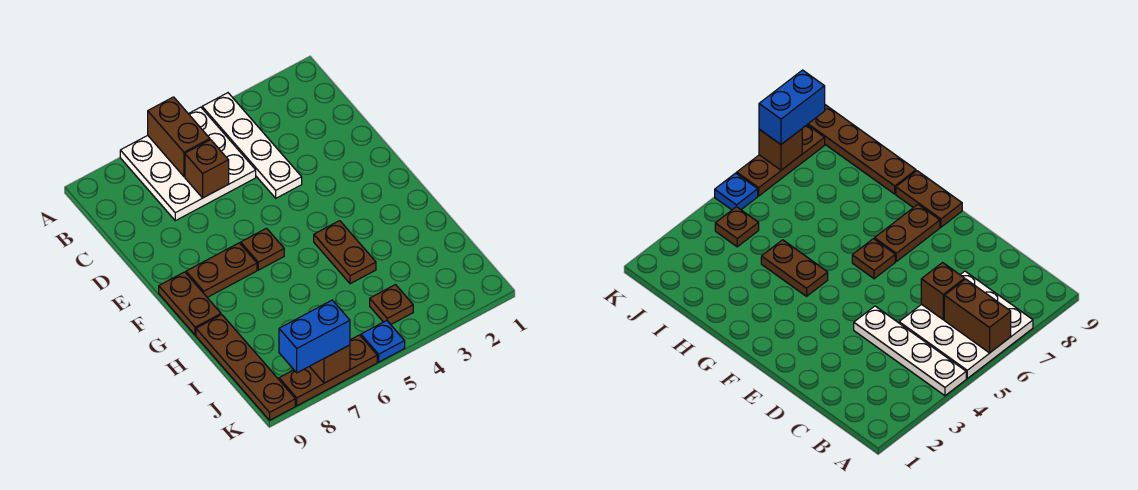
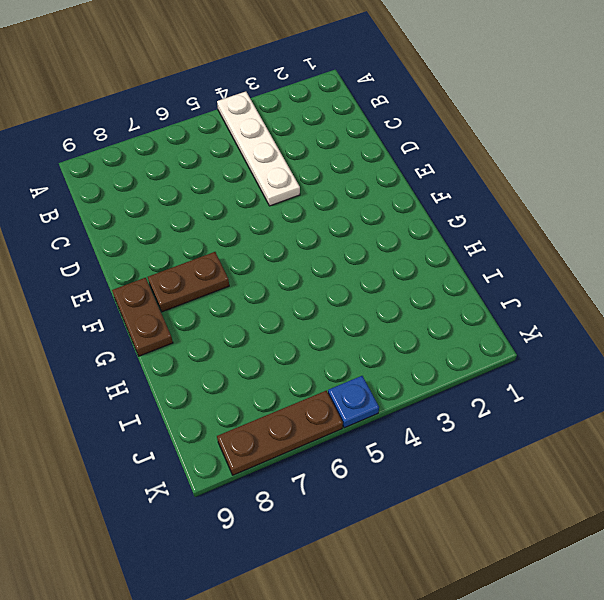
none -> white 3x3 plate [120,107,256,221]
none -> brown 1x1 plate [241,228,284,270]
none -> brown 1x2 plate [314,221,376,284]

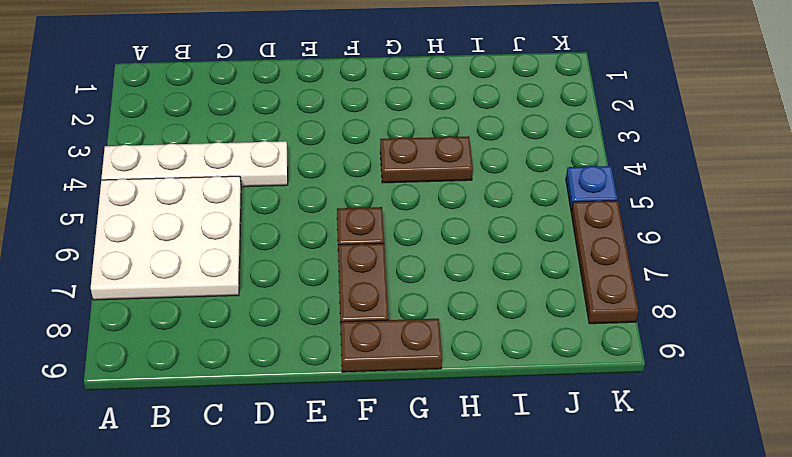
none -> brown 1x4 plate [196,315,295,420]
none -> brown 1x1 plate [370,285,413,324]
none -> brown 1x2 brick [148,97,210,176]

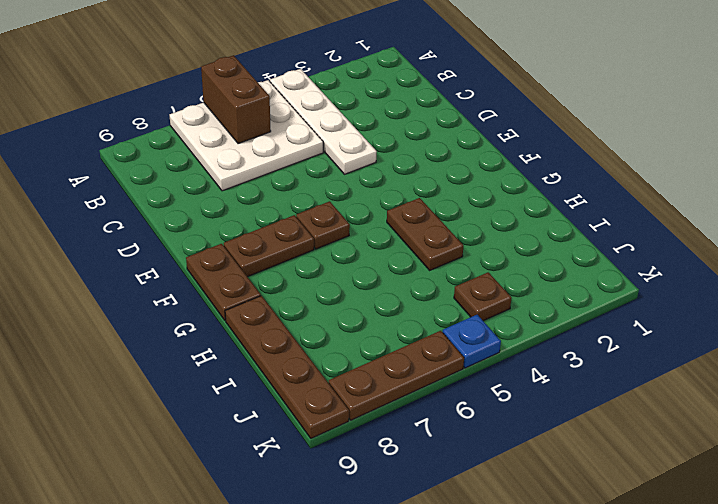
none -> brown 1x1 brick [185,140,229,198]
none -> brown 1x1 brick [309,345,350,383]
none -> blue 1x2 brick [279,300,350,373]

